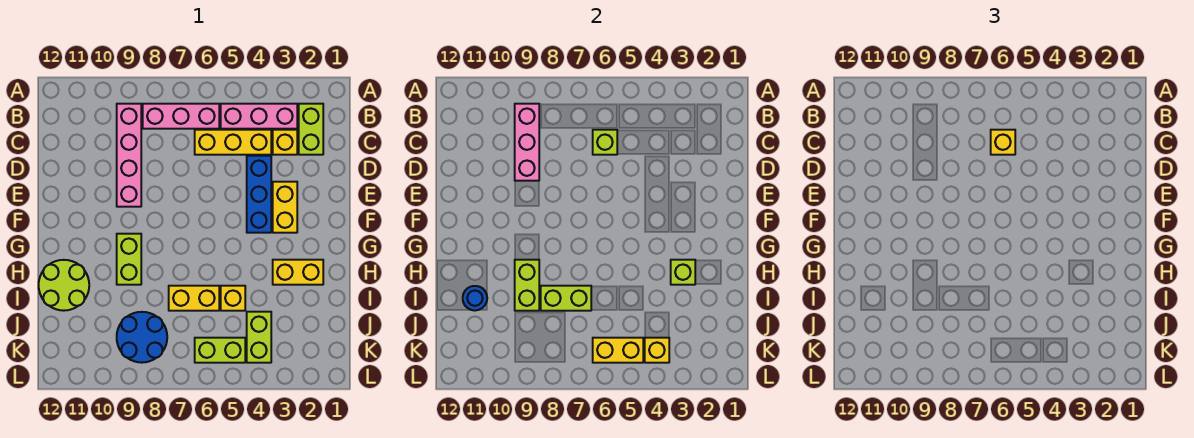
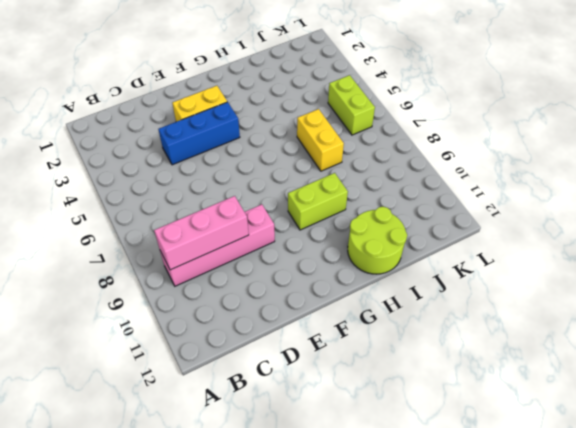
none -> lime 1x2 brick [299,104,323,155]
none -> pink 1x3 brick [221,104,297,129]
none -> pink 1x3 brick [143,104,219,129]

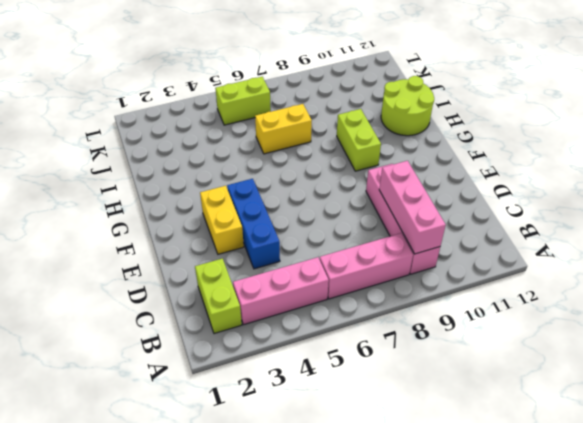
none -> yellow 1x1 brick [273,130,297,155]
none -> yellow 1x3 brick [195,130,271,155]
none -> yellow 1x2 brick [273,260,323,285]

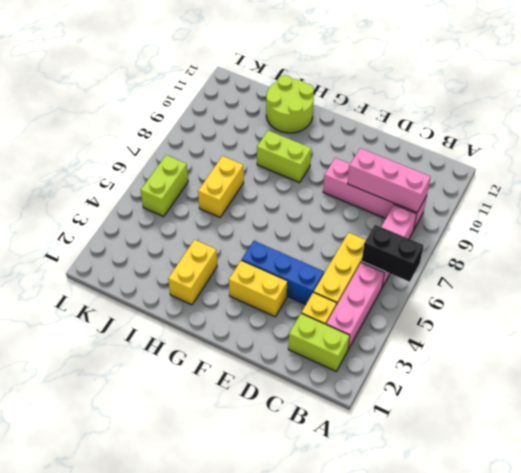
black 1x2 brick [362,225,424,282] -> none
none -> yellow 1x1 brick [221,286,245,311]
none -> lime 1x2 brick [247,312,271,363]
none -> blue 2x2 round brick [117,312,167,363]

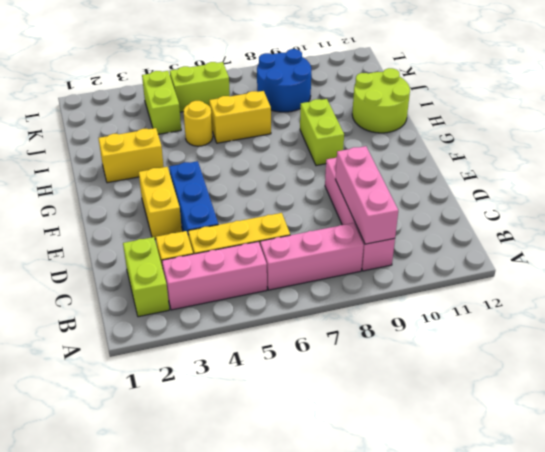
yellow 1x1 round brick [183,101,213,146] -> yellow 1x1 brick [221,286,245,311]
none -> lime 1x1 brick [593,130,617,155]
none -> lime 1x1 brick [671,260,695,285]
none -> lime 1x2 brick [515,260,539,311]

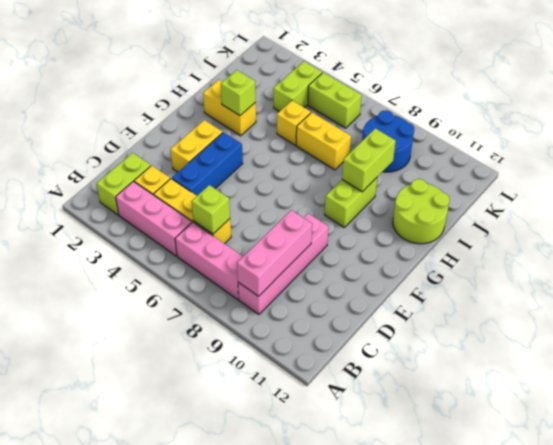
none -> lime 1x2 brick [541,286,591,311]
none -> blue 1x1 round brick [463,286,487,311]
none -> yellow 1x1 brick [645,338,669,363]

